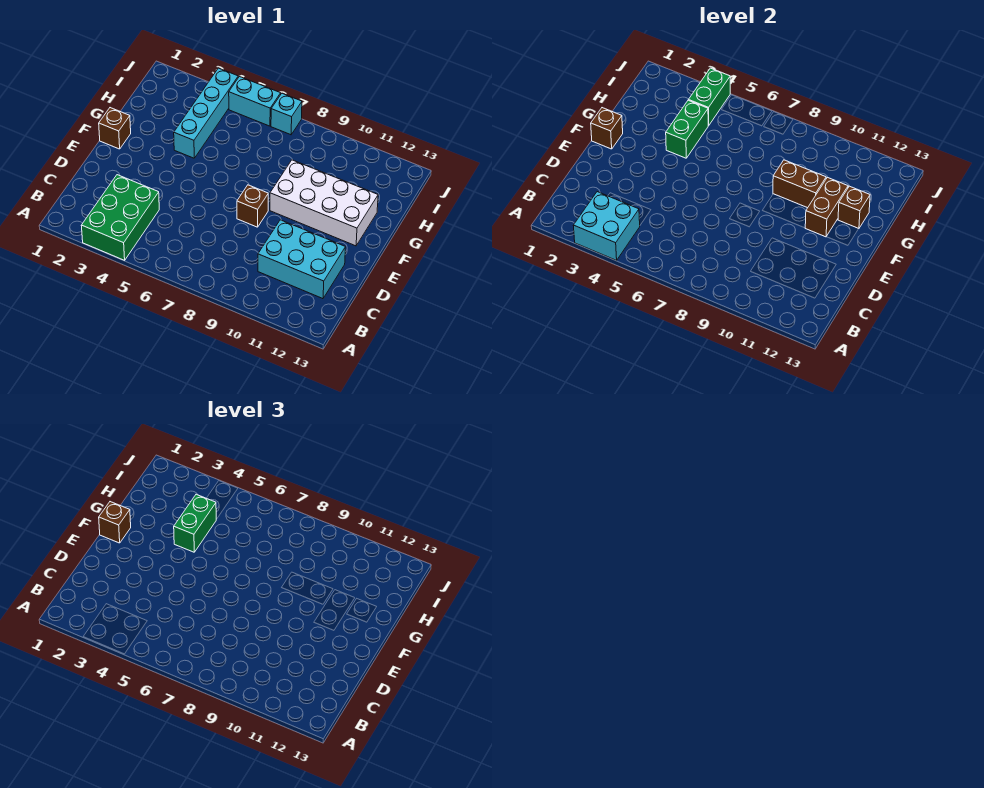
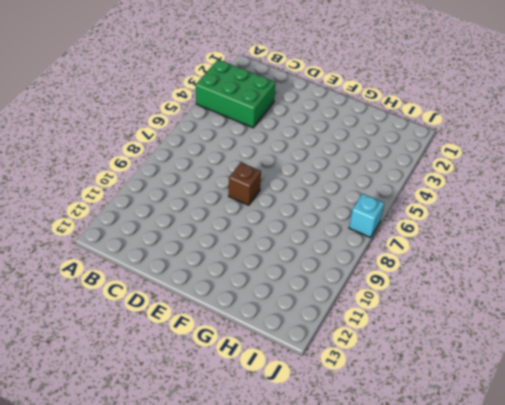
none -> cyan 2x3 brick [258,220,346,299]
none -> brown 1x1 brick [99,108,131,149]
none -> white 2x4 brick [270,160,378,246]

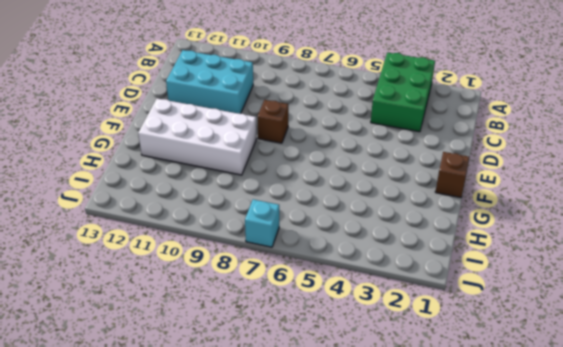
none -> cyan 1x4 brick [174,68,238,158]
none -> cyan 1x2 brick [229,77,281,126]
none -> cyan 2x2 brick [573,192,640,260]

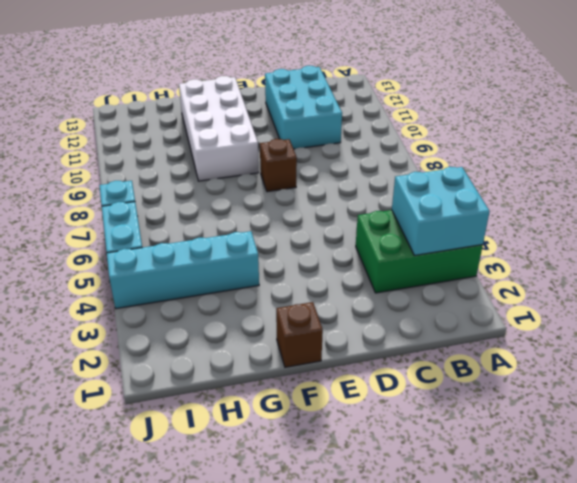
none -> brown 1x1 brick [591,108,623,149]
none -> brown 1x2 brick [805,177,848,237]
none -> green 1x2 brick [666,100,708,158]

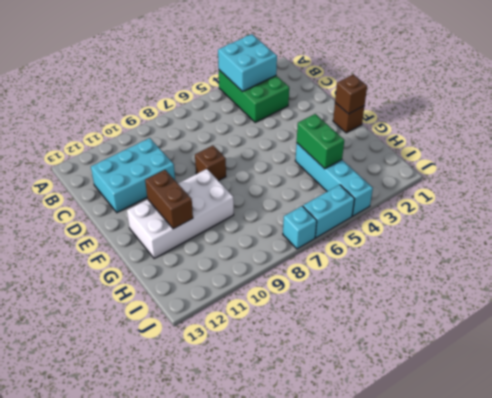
none -> brown 1x2 brick [773,160,826,208]
none -> brown 1x1 brick [838,186,870,229]
none -> green 1x2 brick [689,68,730,126]

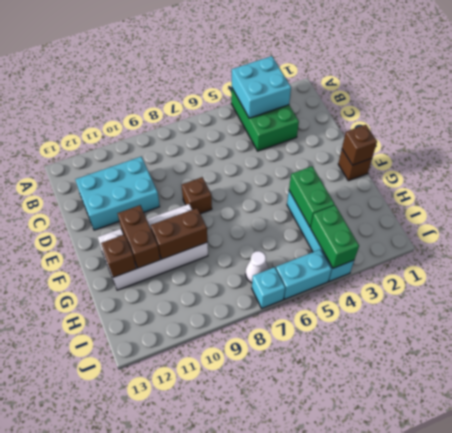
white 1x1 cone [245,251,268,283] -> none
none -> brown 1x1 brick [99,502,131,543]
none -> green 1x2 brick [174,494,216,552]

